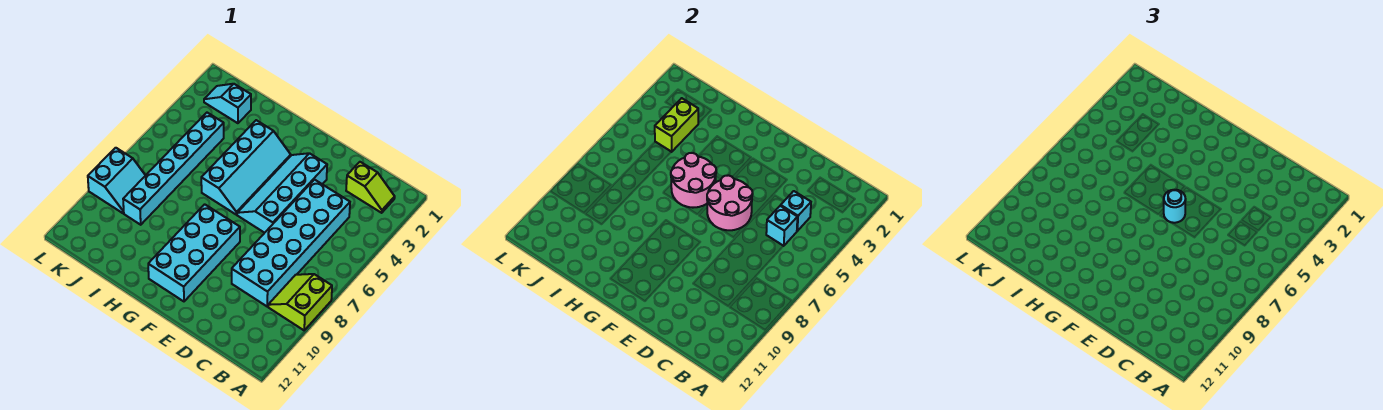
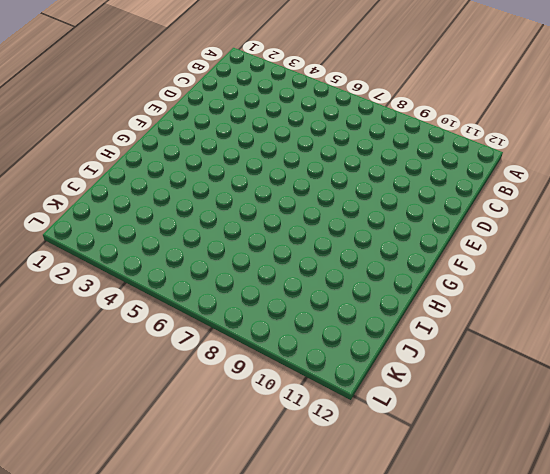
none -> lime 2x2 slope [268,274,332,330]
none -> lime 1x2 slope [346,162,395,213]
none -> cyan 2x6 brick [232,180,350,306]

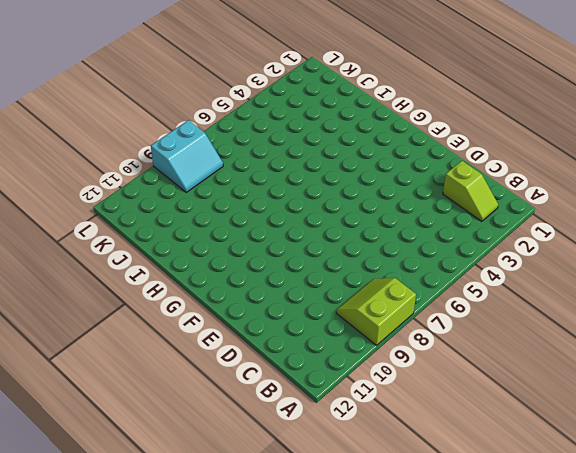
none -> cyan 2x6 brick [232,180,350,306]
none -> cyan 2x4 slope [237,153,327,233]
none -> cyan 2x4 brick [148,204,240,301]

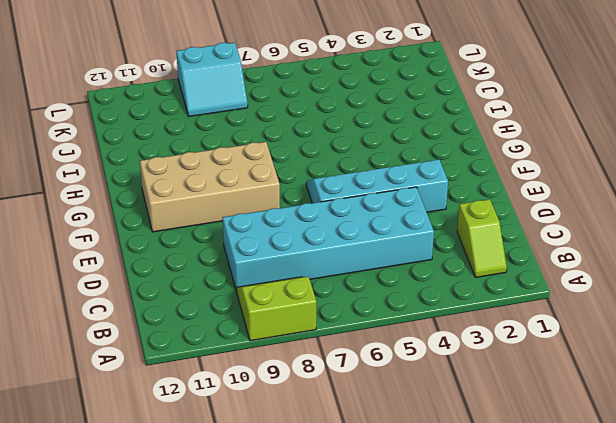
tan 2x4 brick [140,142,280,232] -> cyan 2x4 brick [148,204,240,301]
none -> cyan 2x4 slope [201,120,291,215]
none -> cyan 1x2 slope [204,84,251,123]
none -> cyan 1x6 brick [123,113,224,225]

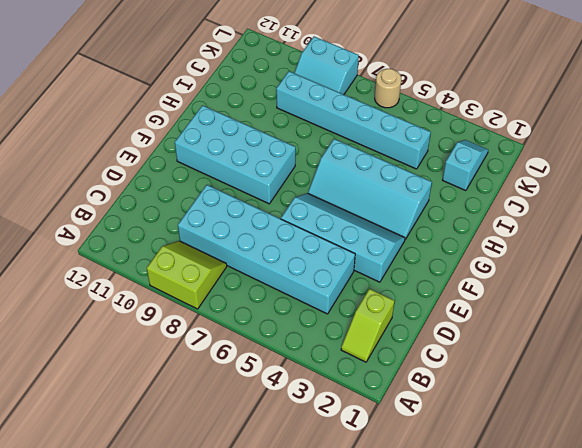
tan 1x1 round brick [375,69,401,108] -> none
none -> cyan 1x1 brick [781,191,811,231]
none -> cyan 1x1 brick [766,206,797,246]
none -> pink 2x2 round brick [707,175,753,230]

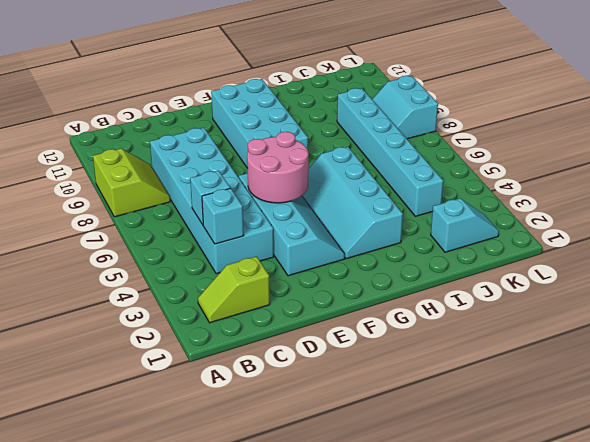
none -> pink 2x2 round brick [671,153,716,208]
none -> lime 1x2 brick [655,98,698,152]
none -> cyan 1x1 round brick [1164,190,1186,223]

